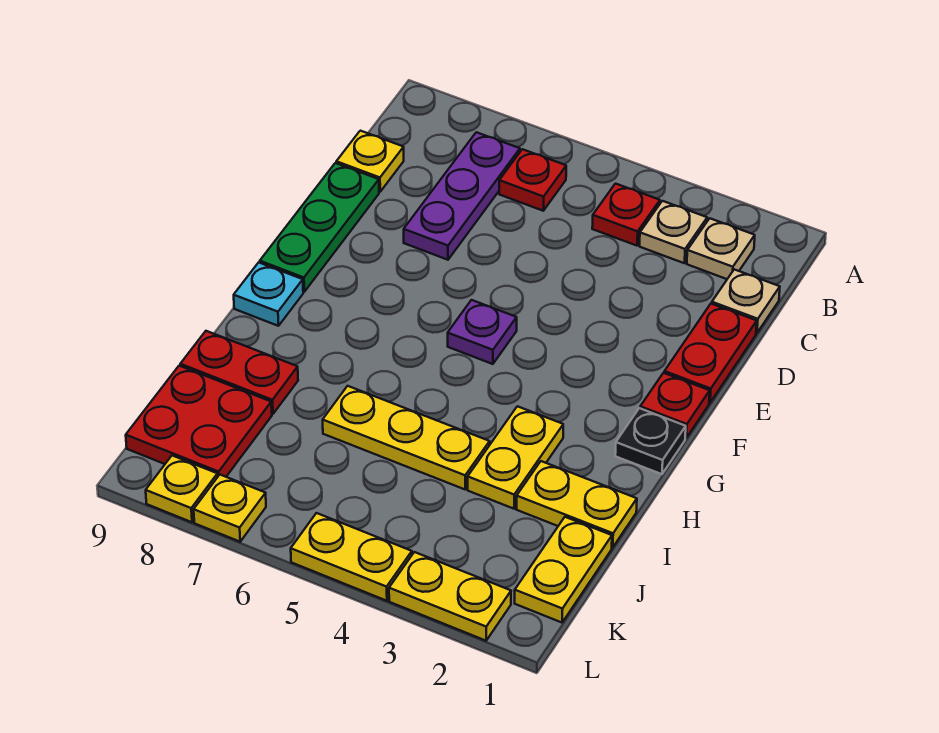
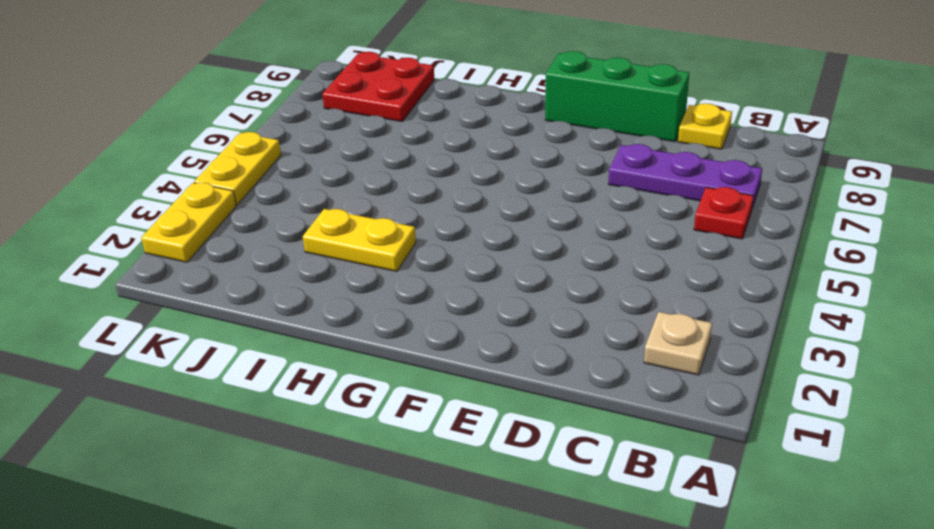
green 1x3 brick [545,51,689,142] -> green 1x3 plate [260,163,379,292]
none -> tan 1x1 plate [640,201,707,263]
none -> red 1x1 plate [592,184,660,246]
none -> tan 1x1 plate [712,269,780,333]

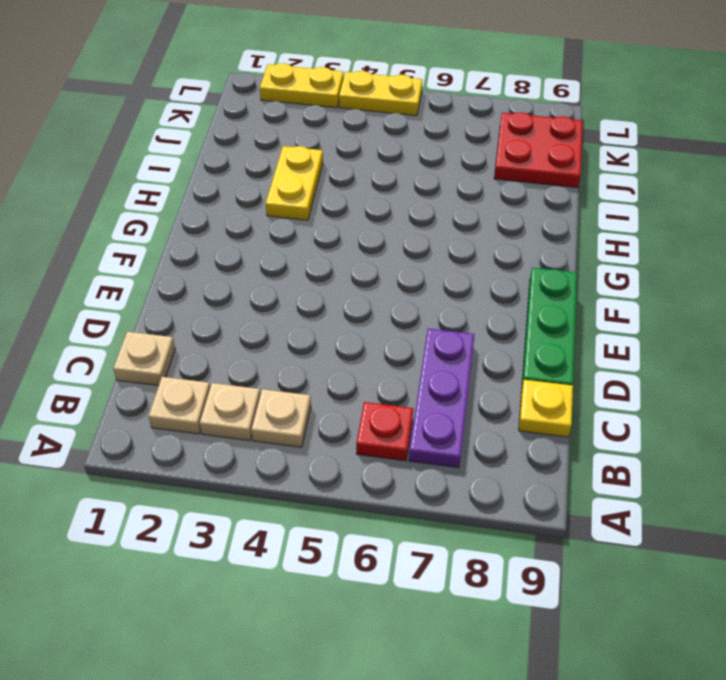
tan 1x1 plate [251,389,311,447] -> red 1x1 plate [592,184,660,246]
none -> red 1x2 plate [664,304,757,403]
none -> red 1x1 plate [640,373,710,438]
none -> purple 1x1 plate [448,300,517,364]

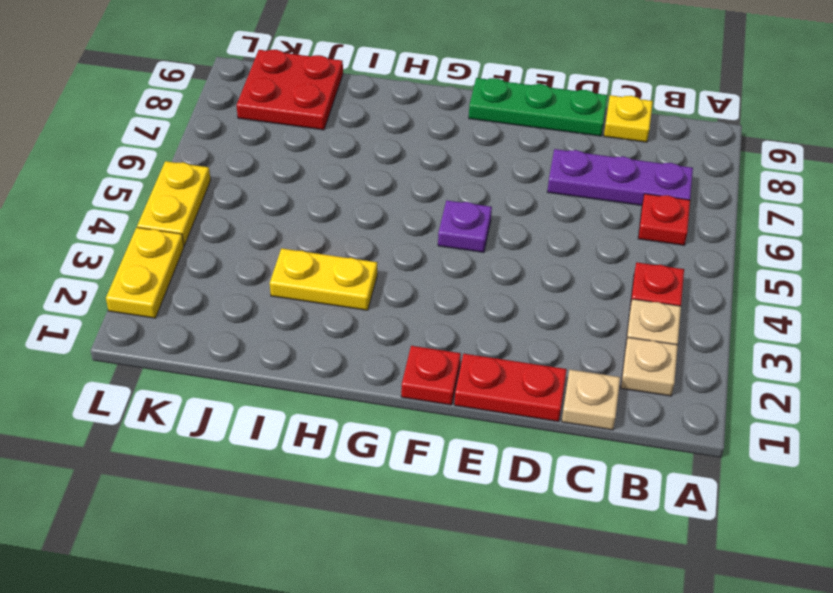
none -> black 1x1 plate [615,408,686,474]
none -> cyan 1x1 plate [234,262,303,326]
none -> yellow 1x2 plate [517,461,637,547]

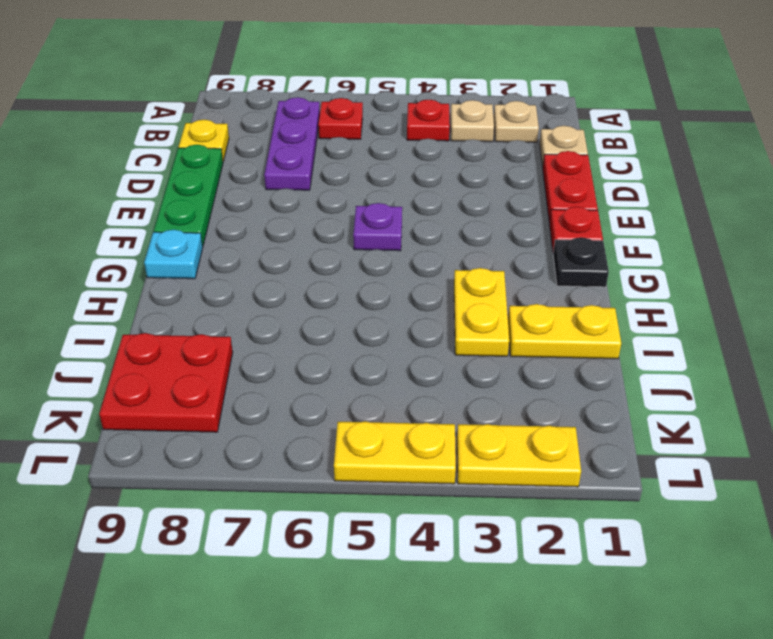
none -> yellow 1x3 plate [323,386,490,489]
none -> red 1x2 plate [180,331,298,414]
none -> yellow 1x2 plate [515,517,612,623]

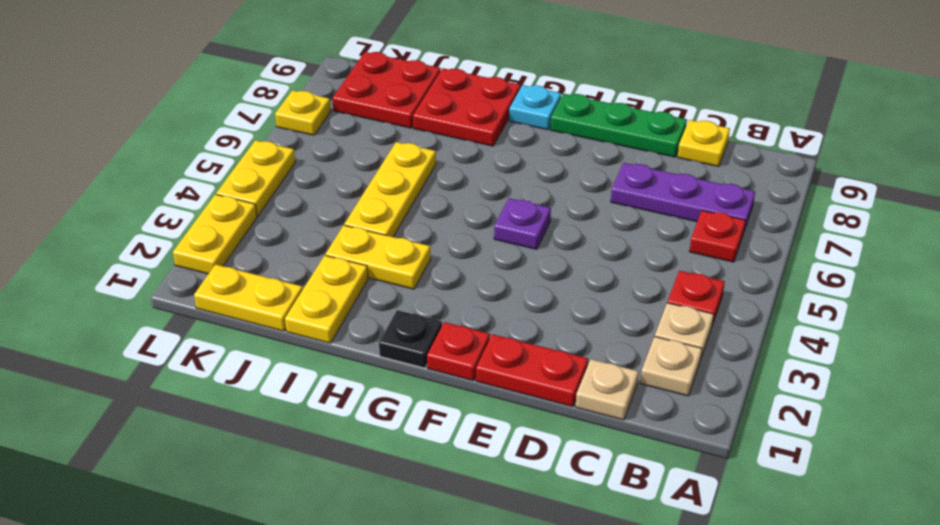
red 2x2 plate [413,68,520,146] -> red 1x2 plate [180,331,298,414]
none -> yellow 1x1 plate [146,456,218,522]

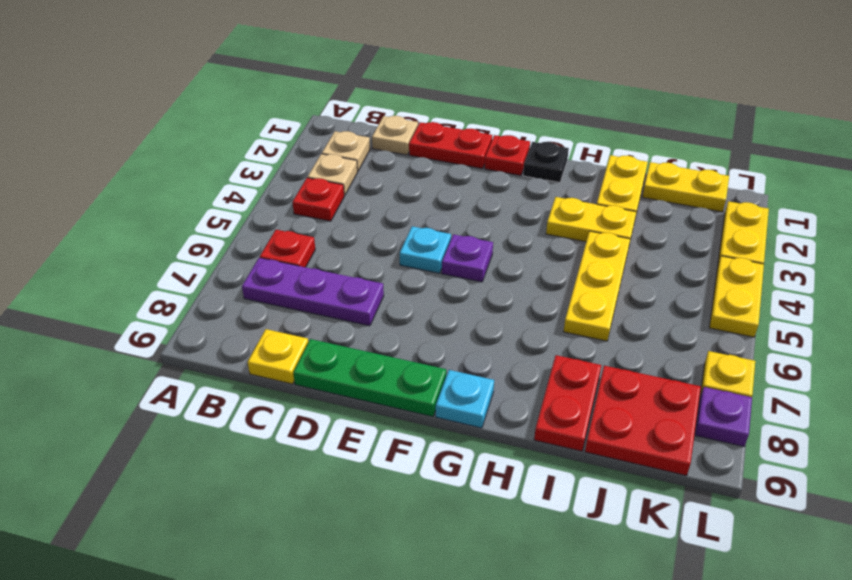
cyan 1x1 plate [400,226,451,273] -> none
purple 1x1 plate [695,387,752,446] -> yellow 1x1 plate [146,456,218,522]

